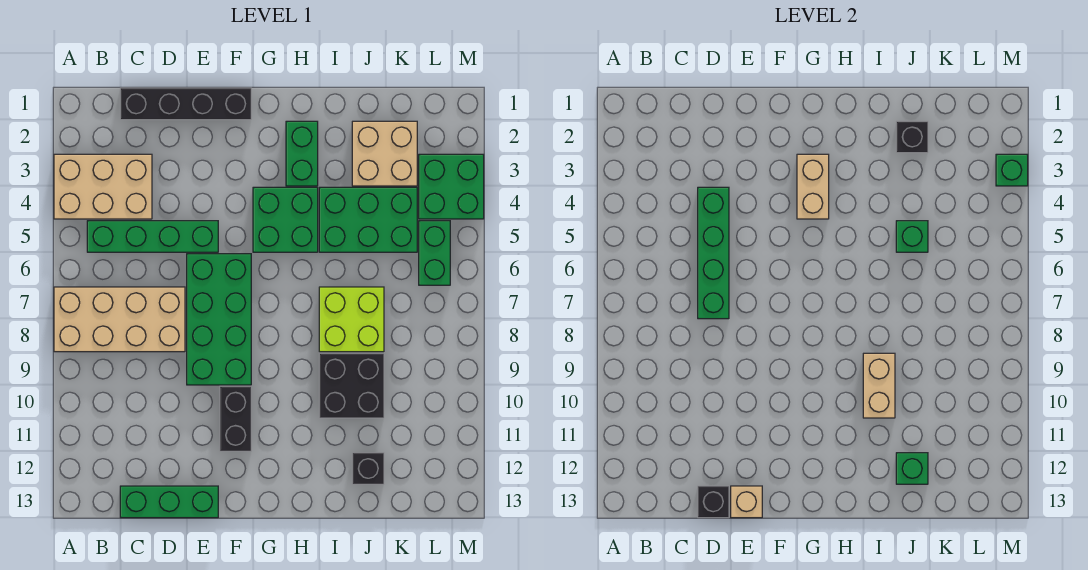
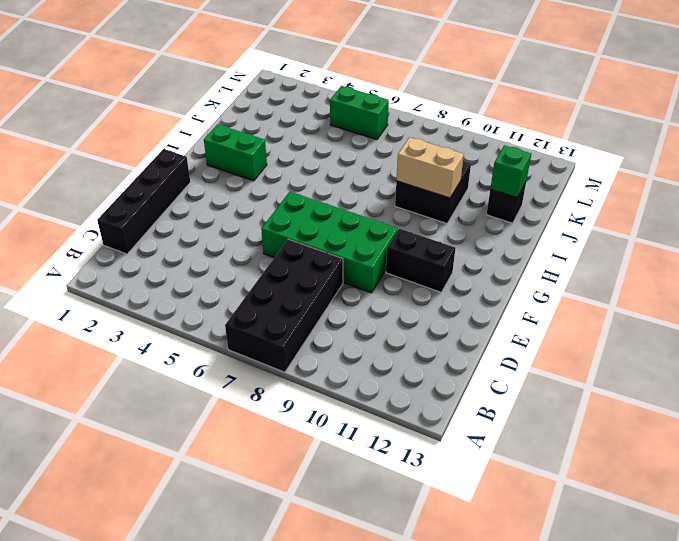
black 2x4 brick [225,239,343,372] -> tan 2x4 brick [54,287,185,352]
none -> tan 2x3 brick [54,154,152,219]
none -> green 1x4 brick [87,221,218,252]
none -> green 1x3 brick [120,486,218,518]

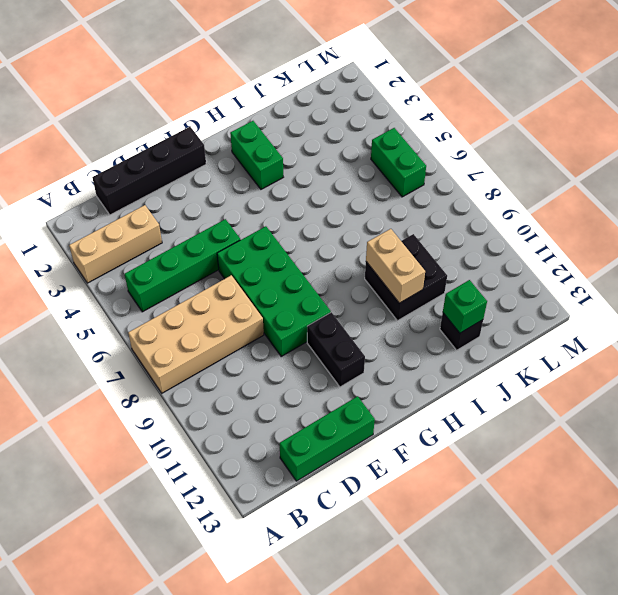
tan 1x3 brick [69,205,162,283] -> tan 2x3 brick [54,154,152,219]
none -> green 2x2 brick [253,187,318,252]
none -> green 2x3 brick [319,187,417,252]
none -> lime 2x2 brick [319,287,384,352]

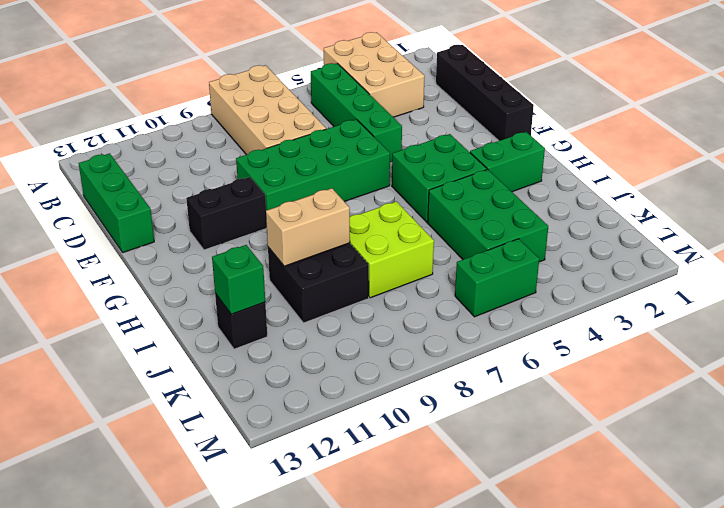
none -> tan 2x2 brick [352,121,417,186]
none -> green 2x2 brick [419,154,484,219]
none -> green 1x4 brick [698,187,729,319]

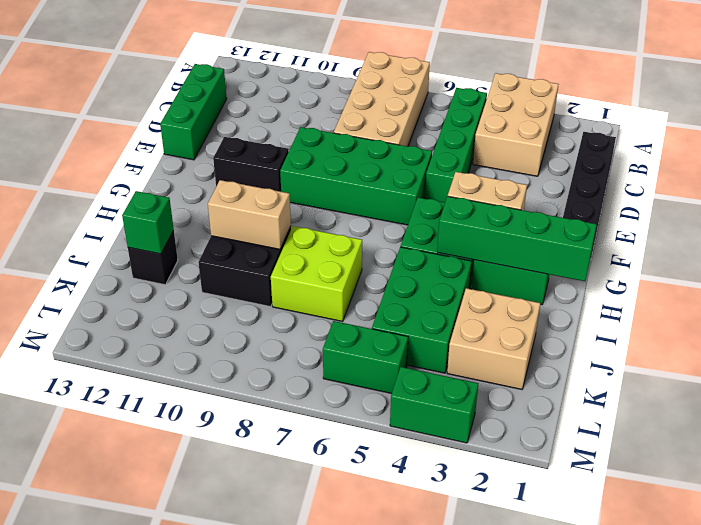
green 1x4 brick [437,196,597,281] -> green 1x4 brick moved to [698,187,729,319]
green 1x2 brick [390,367,478,443] -> green 2x2 brick [419,154,484,219]
none -> black 1x1 brick [698,486,729,518]
none -> tan 1x1 brick [731,486,762,518]
none -> black 1x1 brick [896,121,928,153]

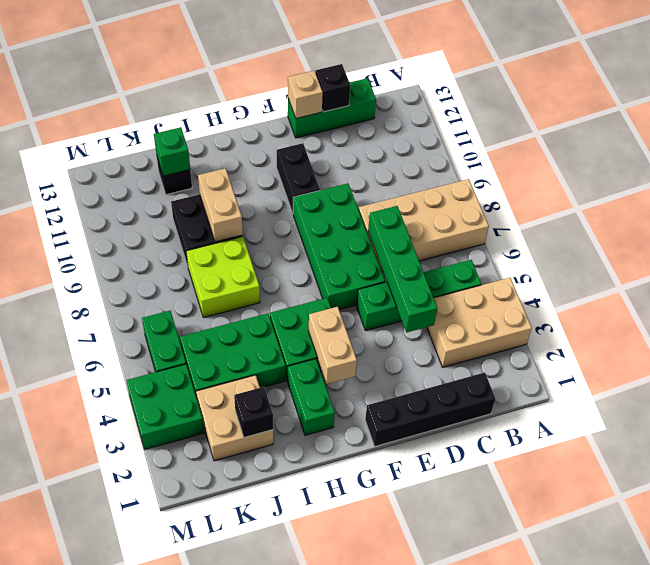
none -> green 1x1 brick [896,221,928,252]
none -> green 1x1 brick [996,154,1028,186]

